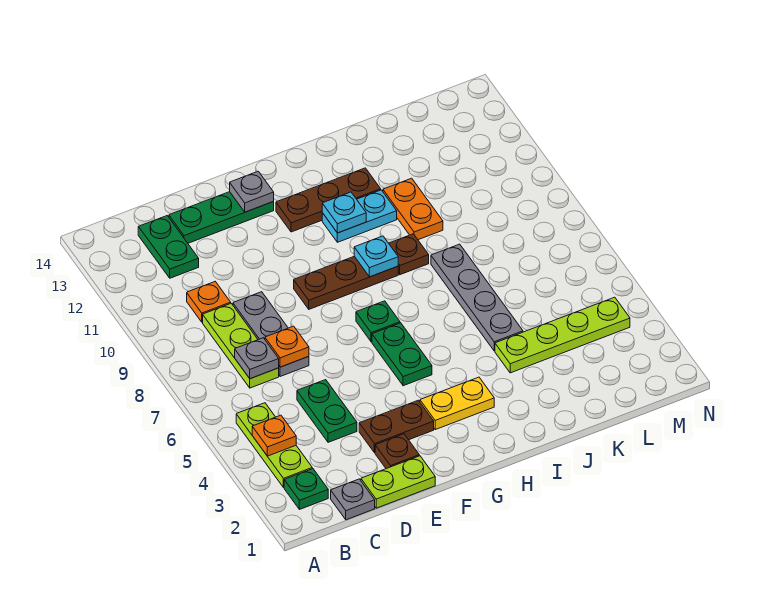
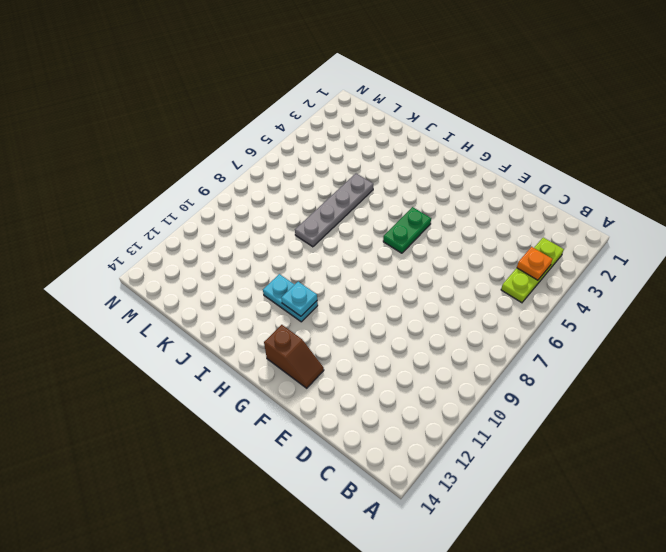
brown 1x2 slope [264,325,324,388] -> green 1x3 plate [169,192,274,243]
none -> green 1x1 plate [284,469,328,509]
none -> grey 1x1 plate [331,479,375,520]
none -> lime 1x3 plate [203,303,279,388]

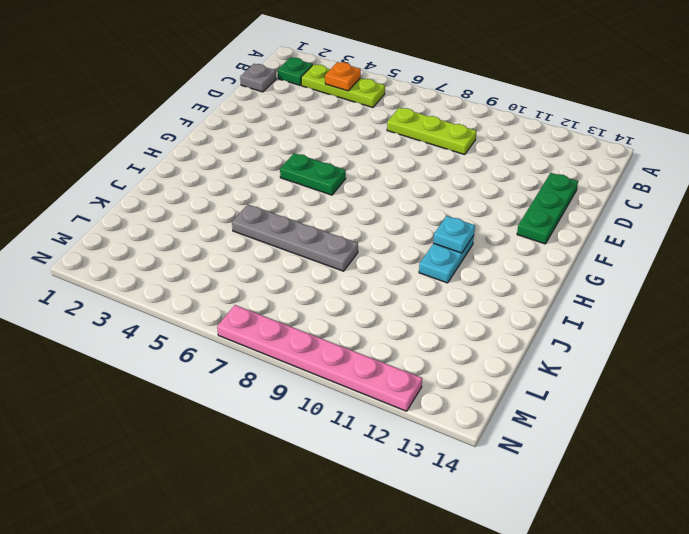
pink 1x6 plate [217,305,422,411] -> none
none -> orange 1x1 plate [187,282,231,322]
none -> green 1x2 plate [138,216,199,278]
none -> lime 1x2 plate [361,456,435,508]

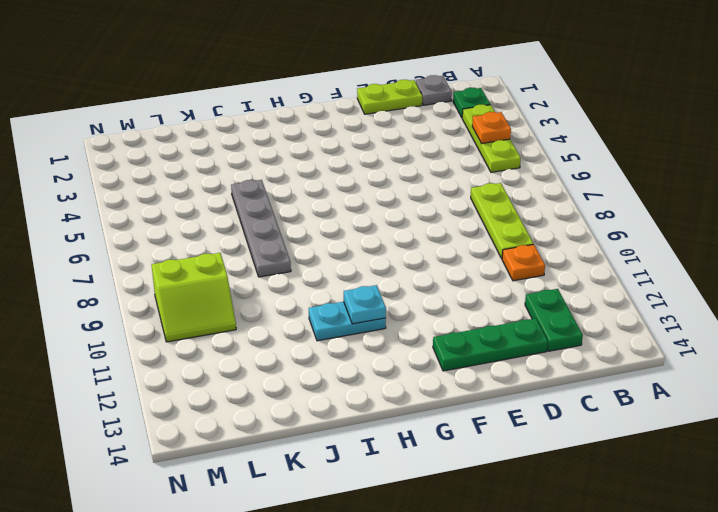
lime 2x2 slope [151,253,236,342] -> none
none -> green 1x2 plate [297,380,357,442]
none -> grey 1x3 plate [233,292,309,377]
none -> brown 1x1 plate [375,434,419,469]

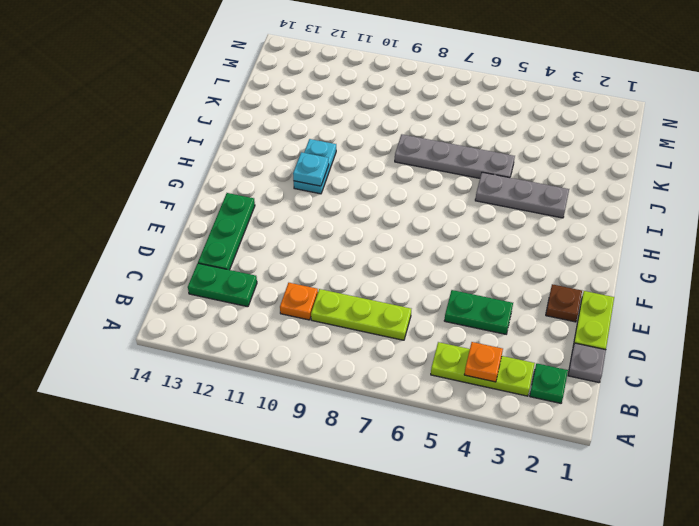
grey 1x3 plate [475,172,569,218] -> grey 1x3 plate moved to [233,292,309,377]
none -> brown 1x2 plate [359,400,434,453]
none -> brown 1x3 plate [294,256,398,309]
none -> yellow 1x2 plate [420,377,494,430]

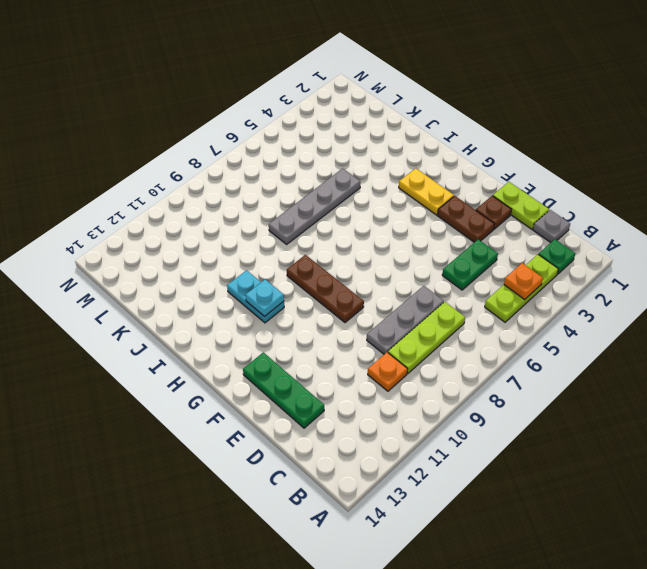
none -> green 1x2 plate [138,216,199,278]
none -> green 1x2 plate [372,323,432,386]
none -> green 1x1 plate [356,301,400,342]

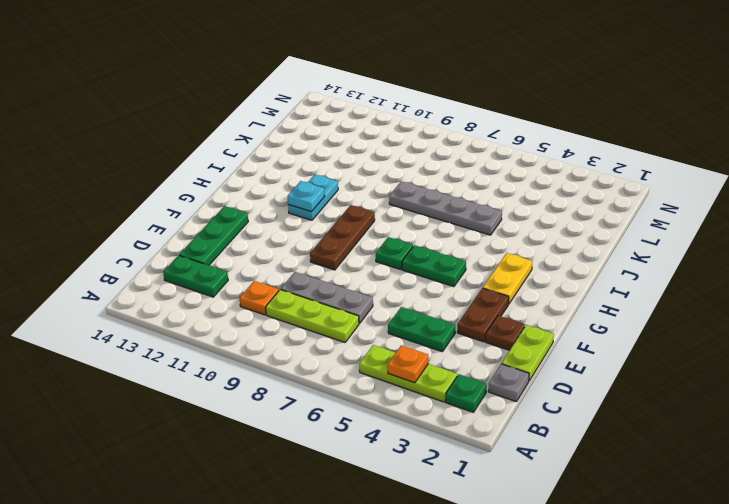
none -> brown 1x3 plate [276,168,381,232]
none -> brown 1x1 plate [389,234,429,275]
none -> lime 1x4 plate [495,297,630,373]

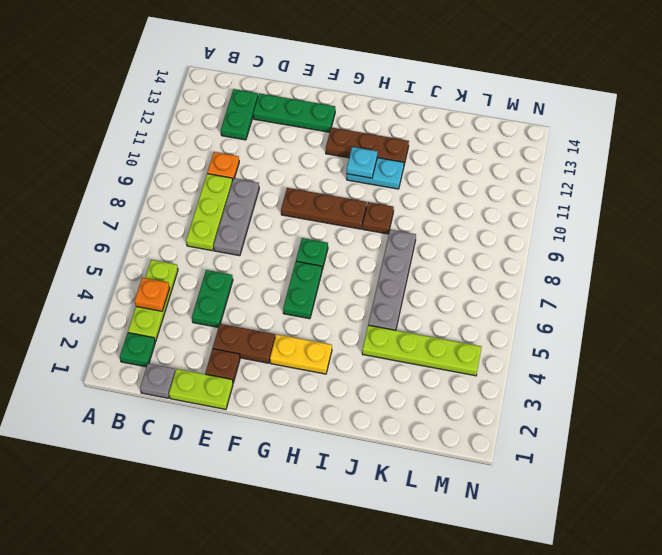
none -> orange 1x2 plate [383,178,443,240]
none -> grey 1x1 plate [235,338,279,379]
none -> orange 1x1 plate [265,326,309,367]

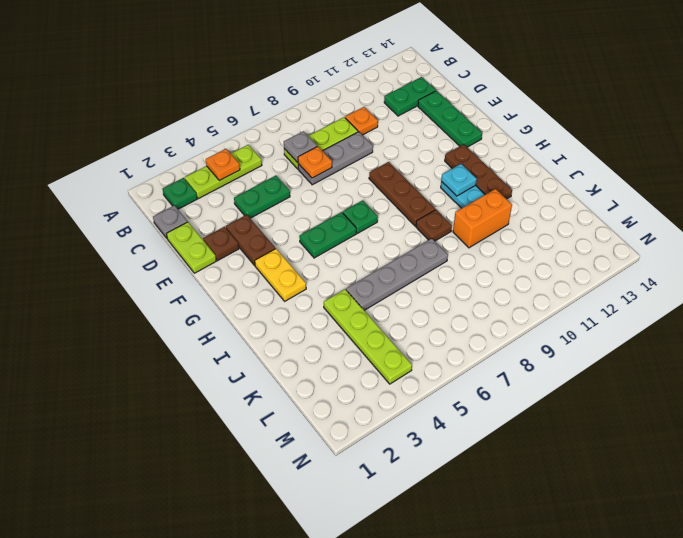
orange 1x2 brick [453,189,512,248] -> orange 1x2 plate [383,178,443,240]
none -> grey 1x1 plate [230,171,274,212]
none -> cyan 1x1 plate [354,236,398,277]

